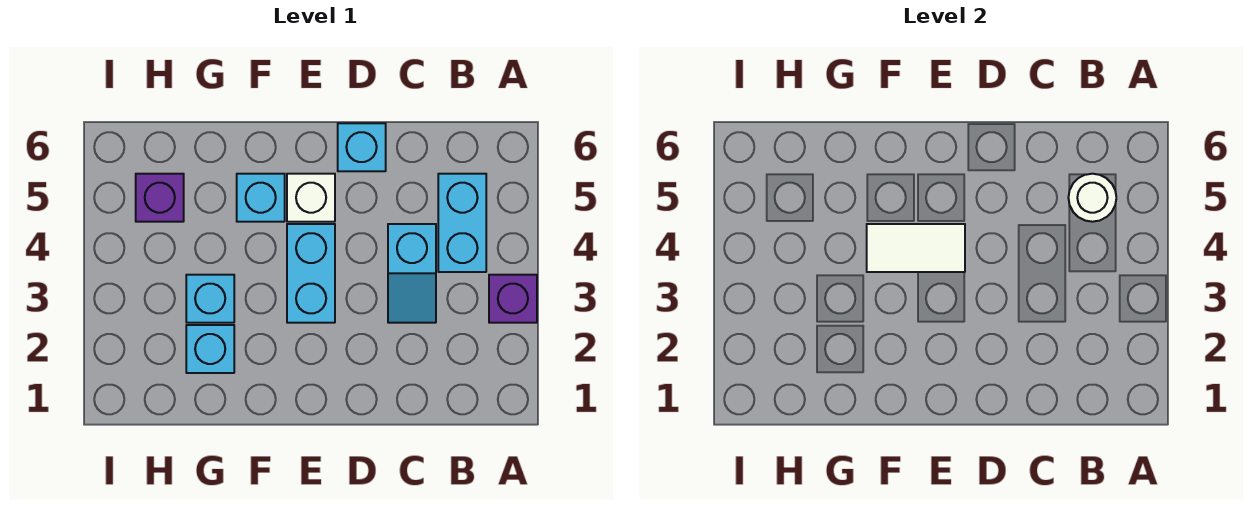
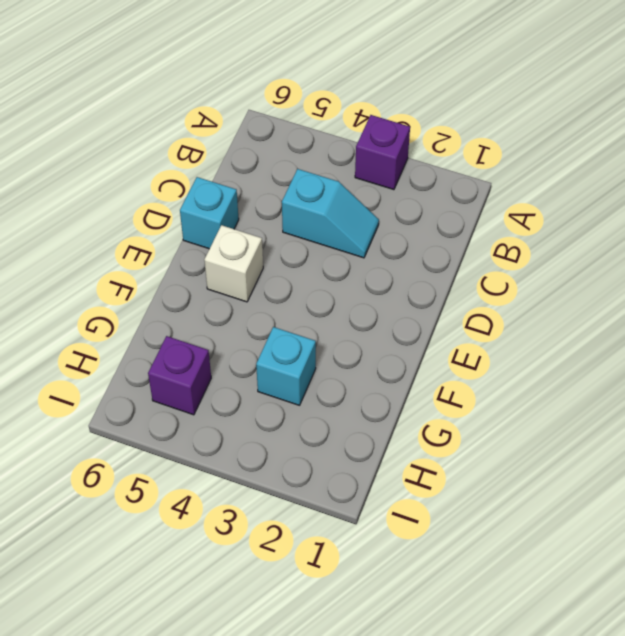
none -> cyan 1x2 brick [438,174,486,272]
none -> cyan 1x2 brick [287,224,335,323]
none -> cyan 1x1 brick [237,174,285,222]

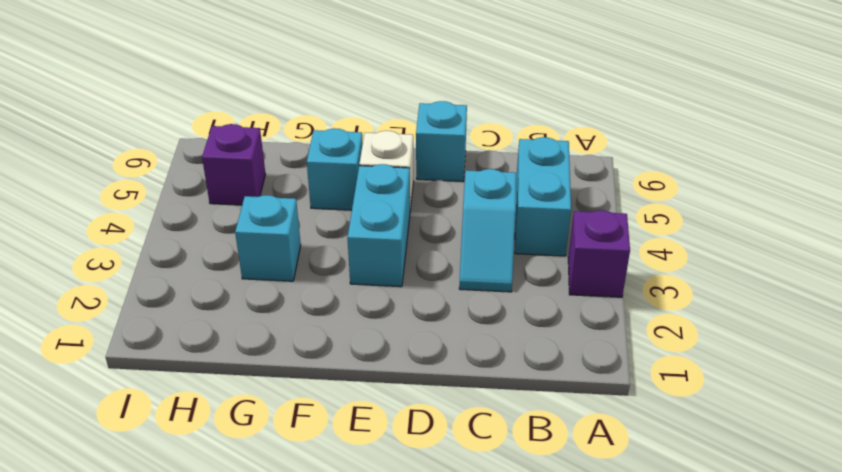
none -> cyan 1x1 brick [186,325,234,373]
none -> white 1x1 round brick [1068,174,1116,222]
none -> white 1x2 tile [867,224,965,272]

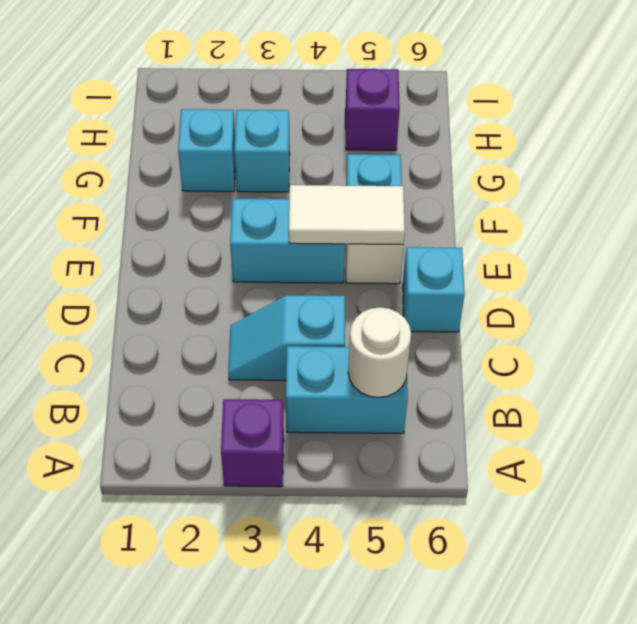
white 1x2 tile [289,185,405,244] -> white 1x2 tile turned to [867,224,965,272]

